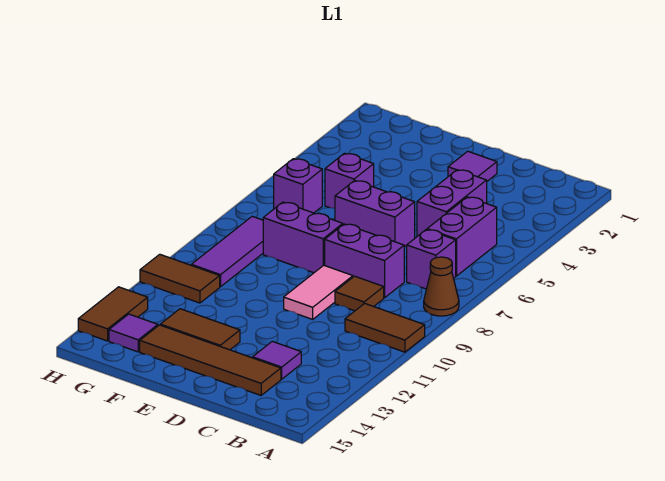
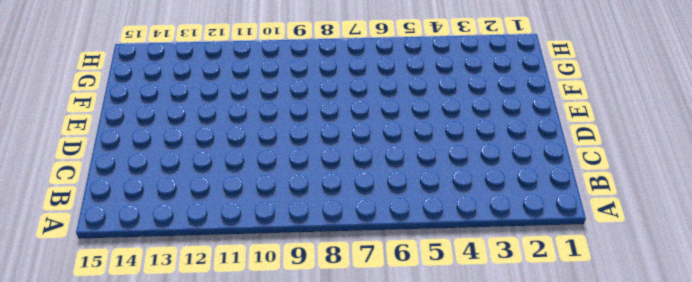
none -> brown 1x1 cone [424,257,459,316]
none -> brown 1x2 tile [345,303,425,352]
none -> purple 1x2 brick [427,197,497,276]

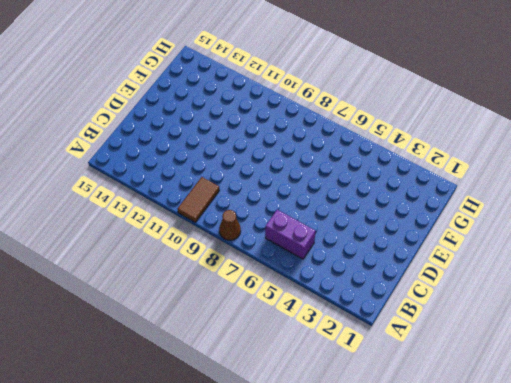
none -> purple 1x1 brick [407,229,456,289]
none -> purple 1x2 brick [417,170,487,236]
none -> purple 1x2 brick [325,224,404,298]

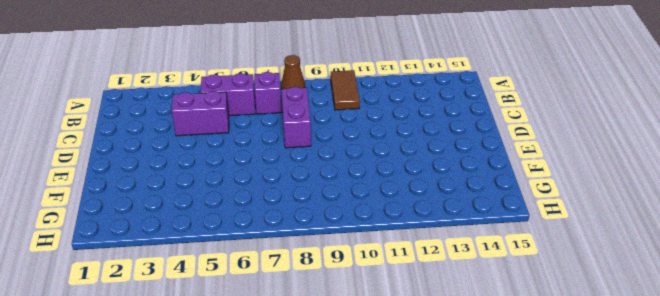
none -> brown 1x1 tile [335,276,384,311]
none -> purple 1x1 tile [253,341,301,379]
none -> brown 1x4 tile [140,325,281,395]

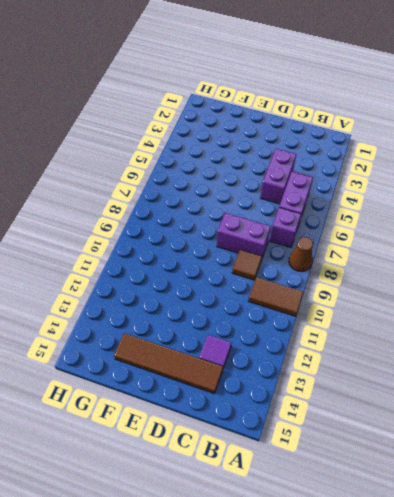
none -> purple 1x1 tile [448,151,497,181]
none -> purple 1x2 brick [335,180,415,247]
none -> pink 1x2 tile [284,265,353,319]

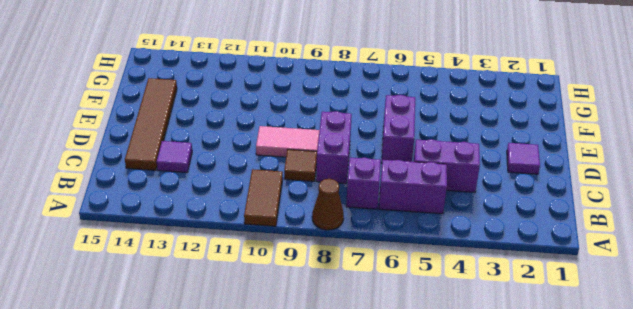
none -> purple 1x2 brick [263,202,343,273]
none -> brown 1x2 tile [160,309,240,350]
none -> purple 1x1 brick [325,153,374,208]

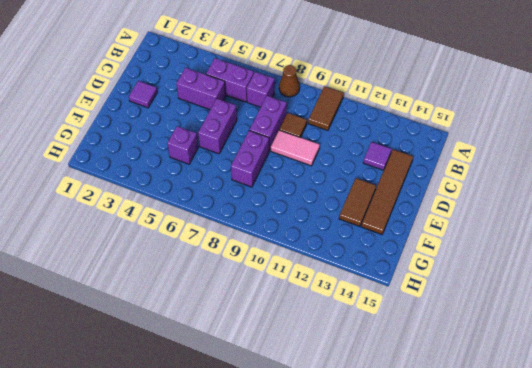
none -> purple 1x1 brick [274,159,322,213]
none -> purple 1x3 tile [191,216,263,287]
none -> brown 1x2 tile [140,254,220,303]

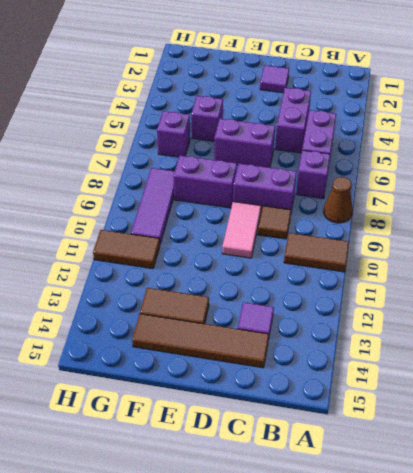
none -> purple 1x1 tile [109,314,158,352]
none -> brown 1x2 tile [78,287,148,341]

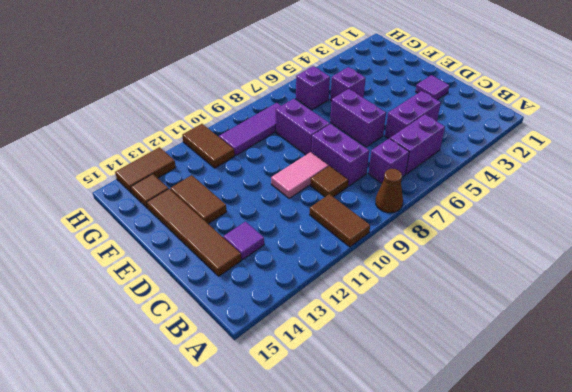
brown 1x1 tile [131,174,168,208] -> purple 1x1 tile [109,314,158,352]

